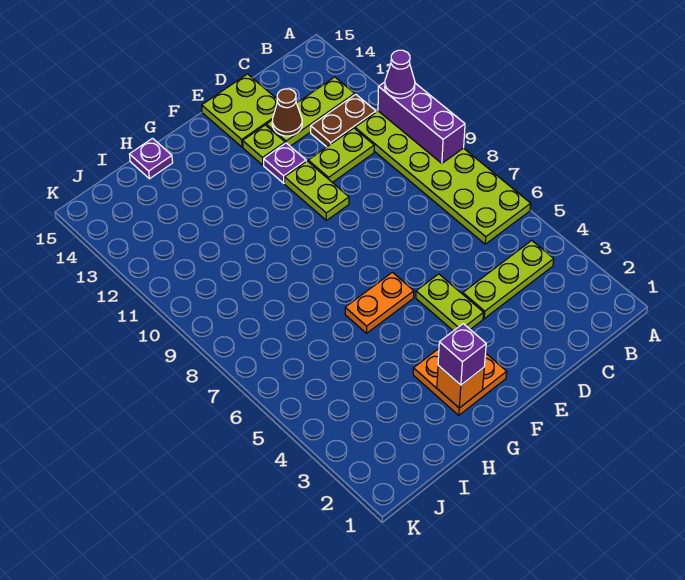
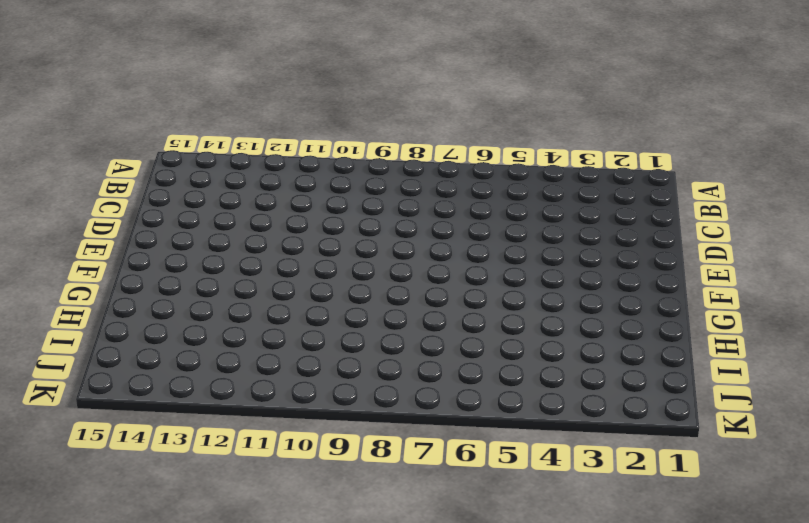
none -> lime 2x6 plate [355,111,531,244]
none -> lime 1x3 plate [463,240,554,319]
none -> brown 1x2 plate [311,94,376,147]

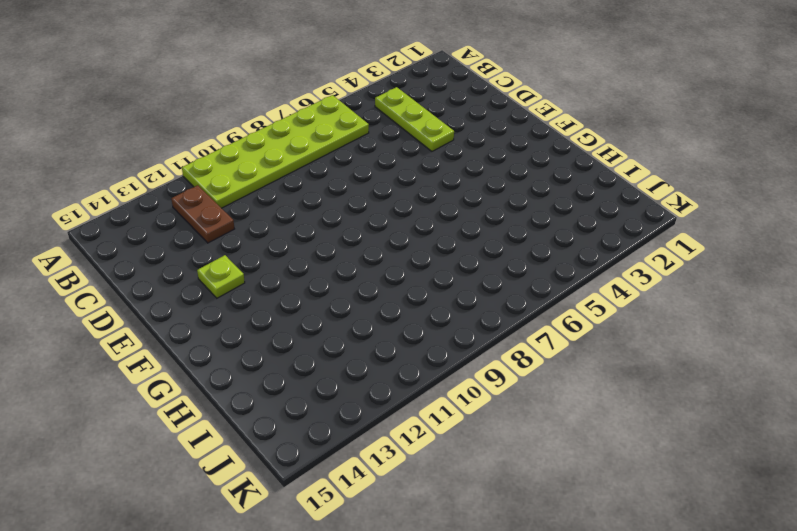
none -> lime 1x3 plate [266,77,355,146]
none -> lime 1x2 plate [308,128,374,183]
none -> lime 2x2 plate [202,74,277,147]

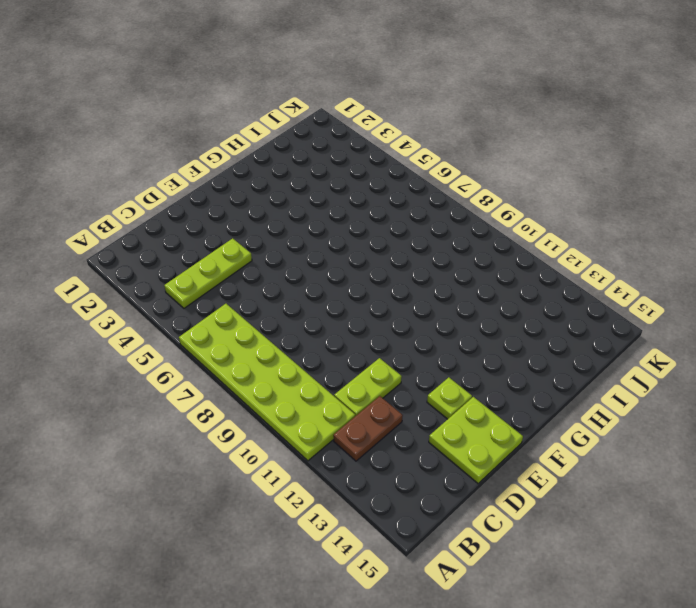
none -> lime 1x3 plate [266,77,355,146]
none -> lime 1x2 plate [416,274,484,331]
none -> lime 1x2 plate [285,161,349,220]

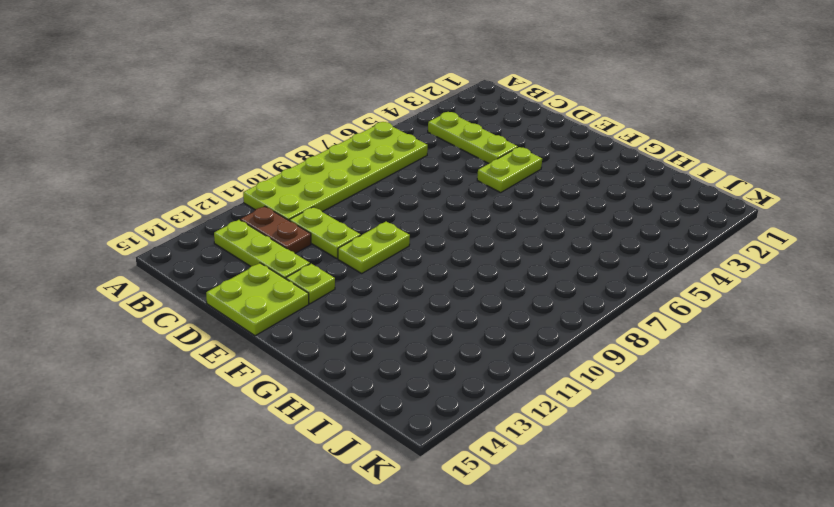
none -> purple 1x1 plate [264,143,306,183]
none -> orange 2x2 plate [413,349,507,415]
none -> orange 1x2 plate [345,272,414,333]

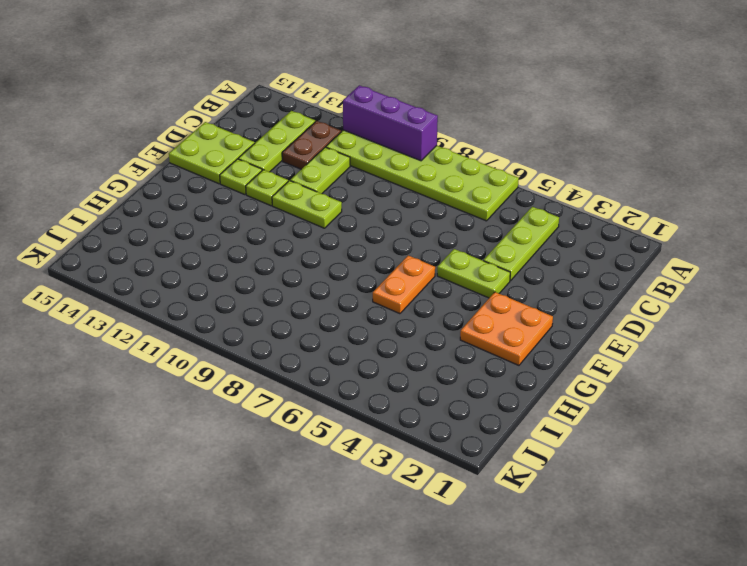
lime 1x1 plate [246,170,288,206] -> purple 1x1 plate [264,143,306,183]
none -> purple 1x1 plate [129,138,173,179]
none -> brown 1x1 cone [272,89,302,136]
none -> orange 1x1 brick [437,366,484,408]

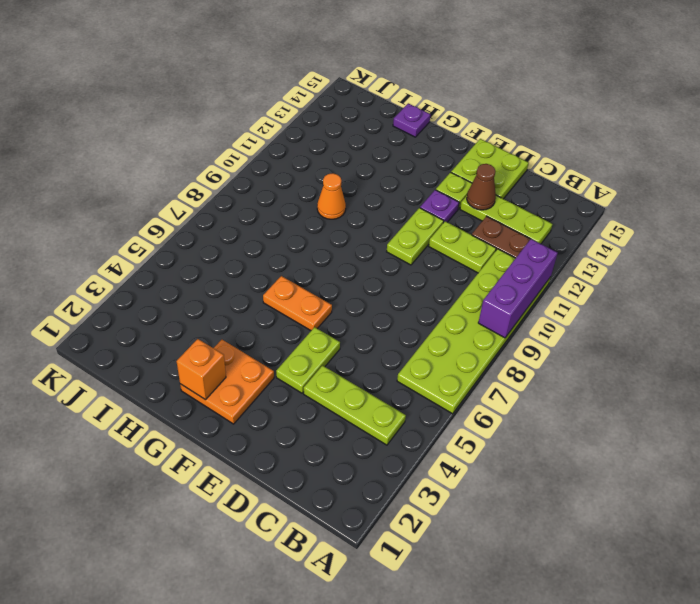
orange 1x1 cone [317,173,346,219] -> none
none -> purple 1x1 cone [385,50,415,98]
none -> purple 1x1 brick [438,324,486,385]

